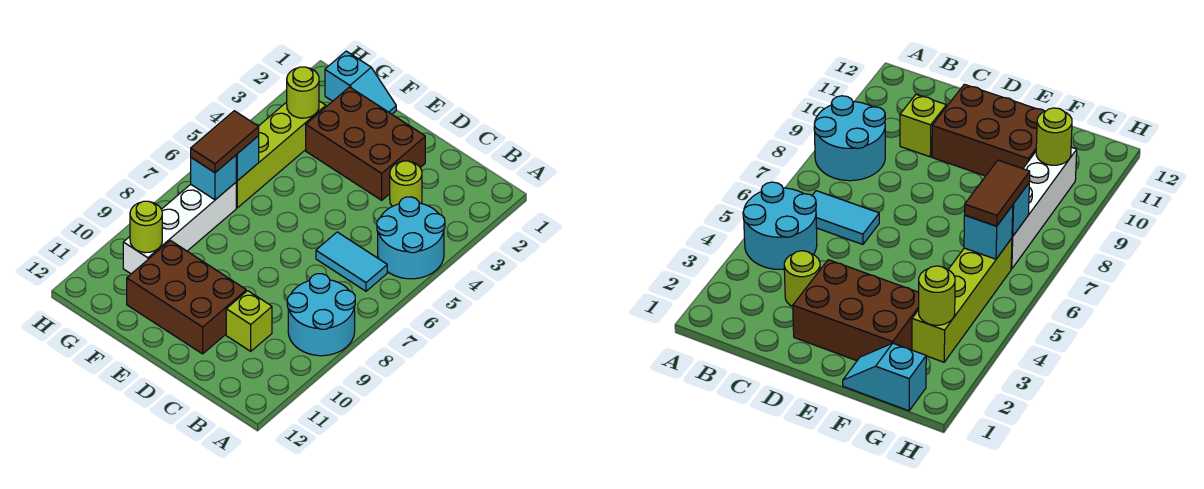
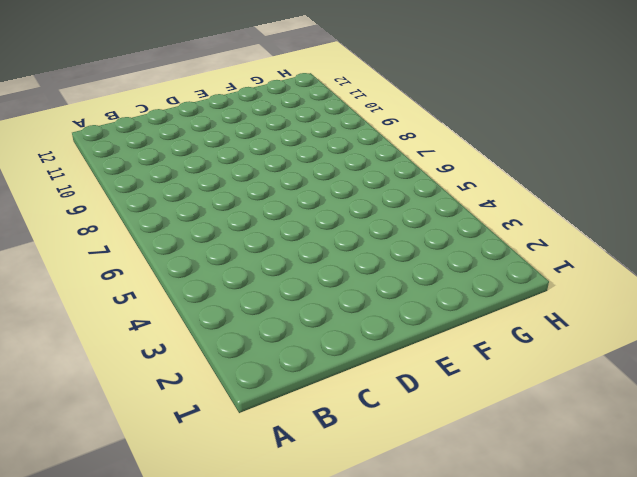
none -> cyan 2x2 round brick [377,197,445,279]
none -> cyan 2x2 round brick [287,274,355,356]
none -> cyan 1x2 tile [316,232,387,291]

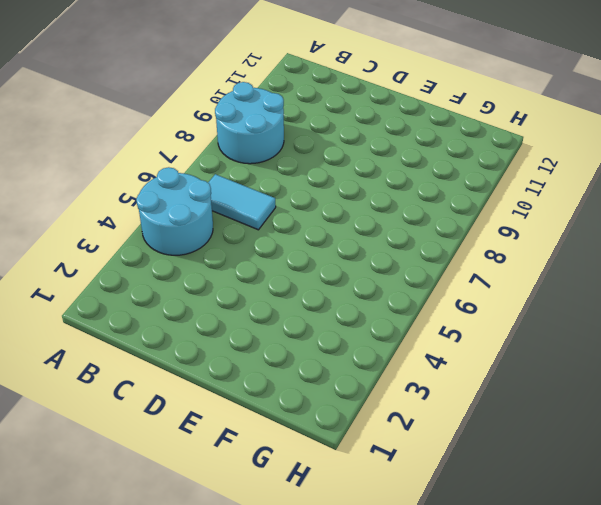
none -> lime 1x1 round brick [390,161,422,206]
none -> lime 1x1 brick [226,291,272,351]
none -> brown 2x3 brick [306,87,425,200]

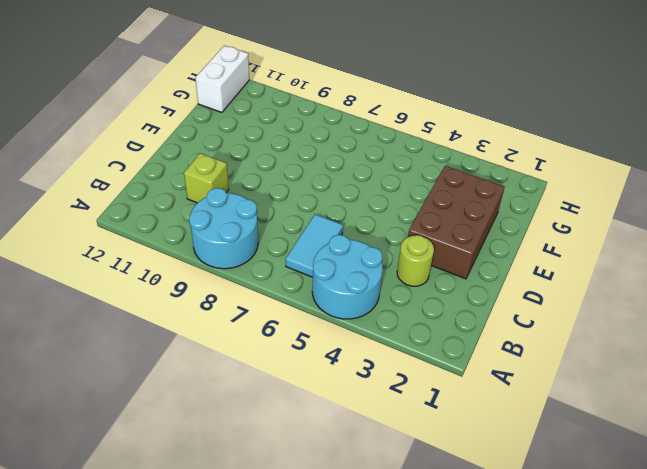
white 1x2 brick [195,45,249,112] -> none
none -> brown 2x3 brick [127,241,246,354]
none -> cyan 1x2 slope [325,51,396,114]
none -> lime 1x4 brick [236,101,326,208]

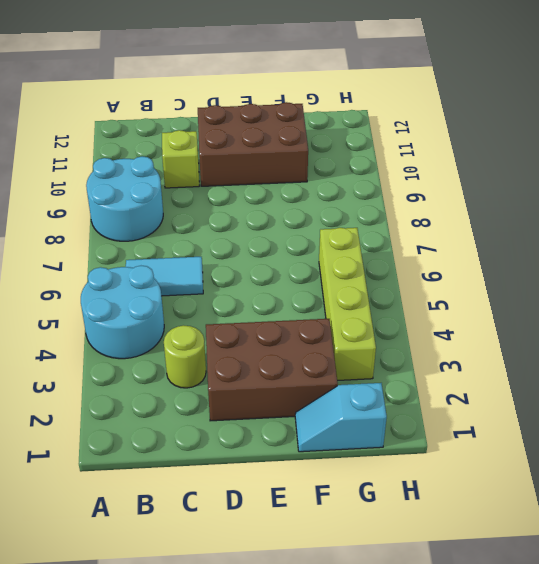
none -> white 1x4 brick [123,183,236,274]
none -> lime 1x1 round brick [287,67,319,118]
none -> cyan 1x1 brick [236,136,259,181]

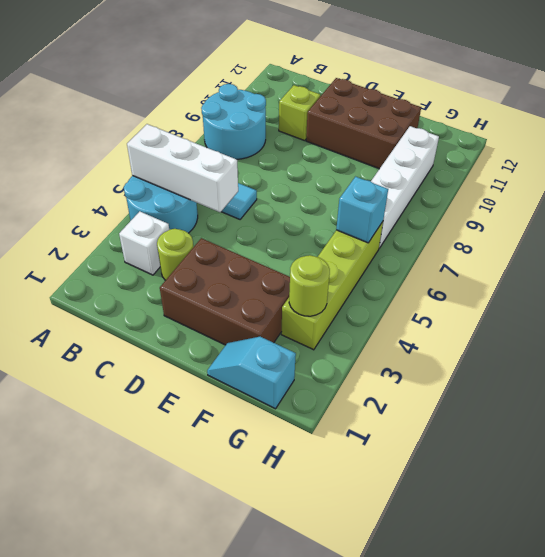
white 1x3 brick [127,124,238,212] -> none
white 1x1 brick [119,211,169,275] -> none
none -> cyan 1x1 brick [191,155,237,200]
none -> lime 1x1 round brick [130,201,162,253]
none -> brown 1x2 tile [191,111,259,173]

